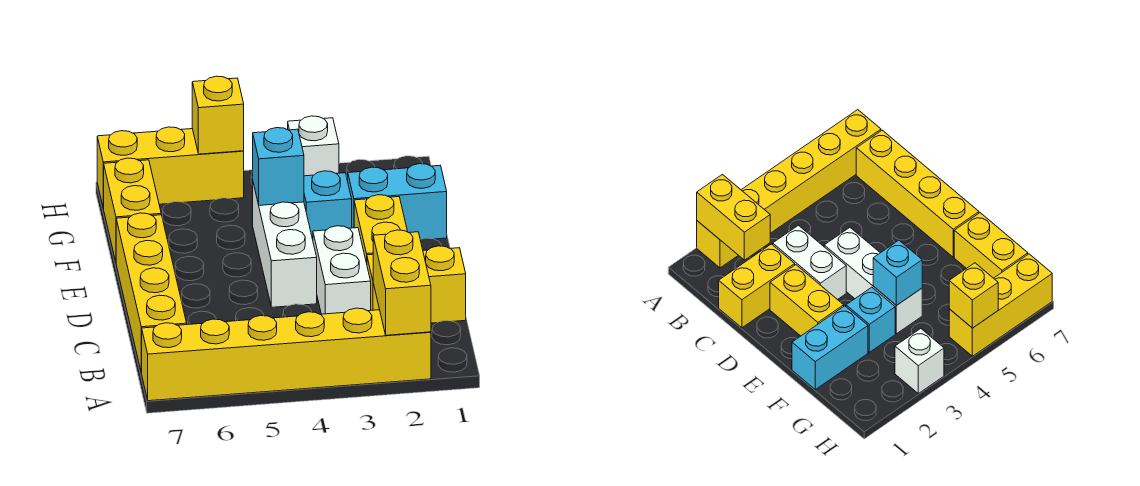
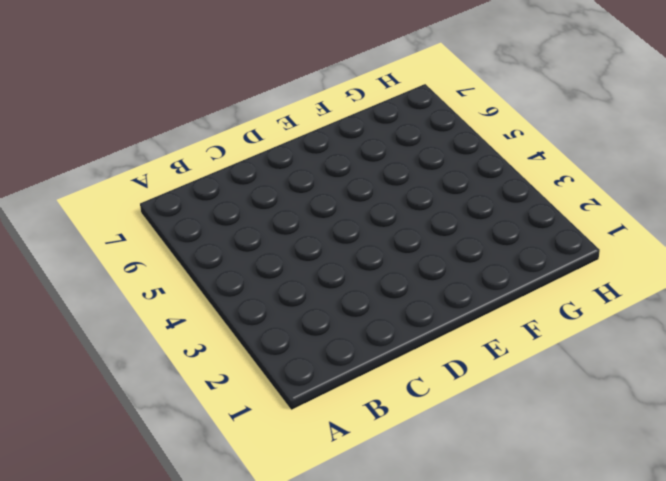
none -> yellow 1x6 brick [142,308,431,401]
none -> yellow 1x4 brick [116,213,187,373]
none -> yellow 1x2 brick [367,246,466,323]

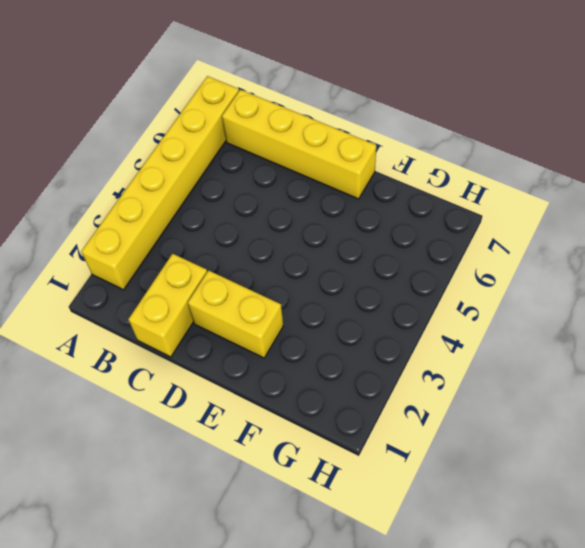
none -> white 1x2 brick [313,226,371,314]
none -> white 1x3 brick [253,183,317,307]
none -> cyan 1x2 brick [348,164,447,239]

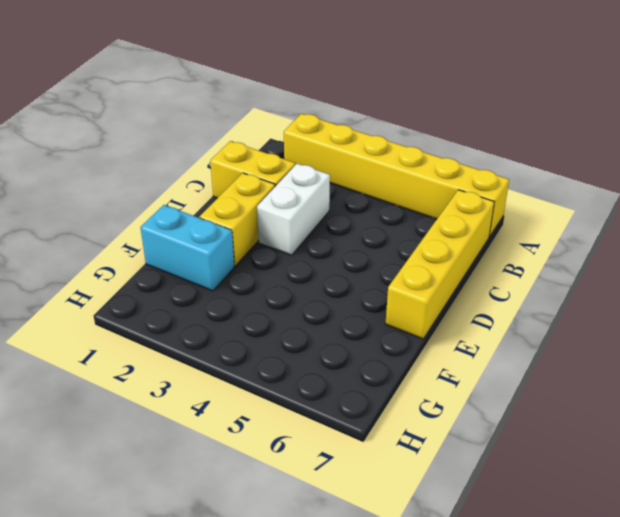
none -> white 1x3 brick [253,183,317,307]
none -> cyan 1x1 brick [304,171,352,239]
none -> yellow 1x2 brick [104,158,161,261]

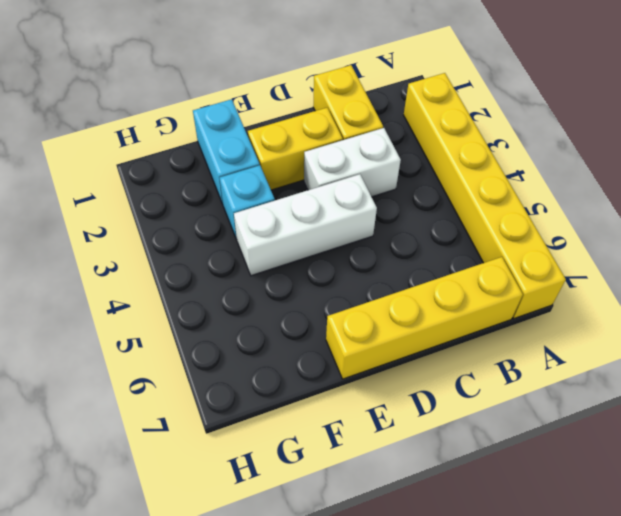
none -> yellow 1x2 brick [104,158,161,261]
none -> white 1x1 brick [288,116,339,176]
none -> yellow 1x3 brick [97,127,244,208]

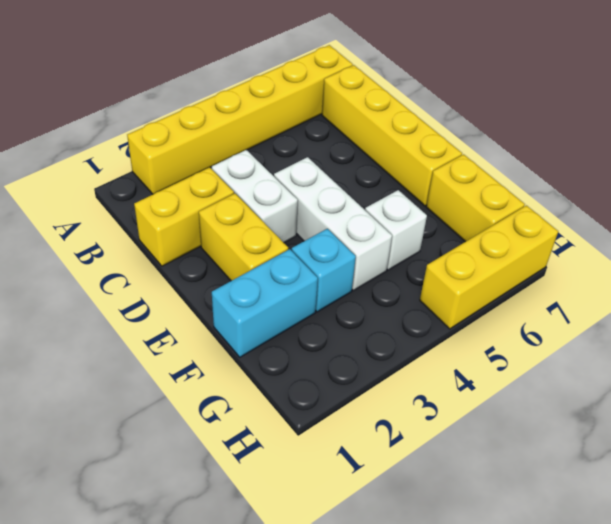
white 1x1 brick [365,190,427,270] -> white 1x1 brick moved to [288,116,339,176]
none -> yellow 1x2 brick [373,230,431,335]
none -> cyan 1x1 brick [253,128,304,205]
none -> yellow 1x1 brick [192,76,244,154]

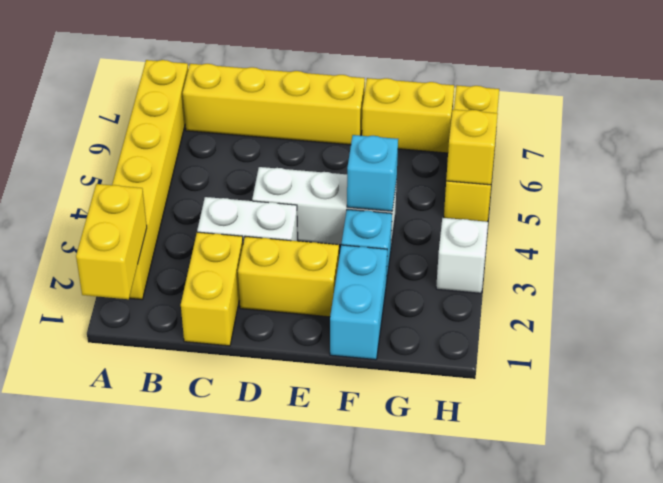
yellow 1x2 brick [76,184,147,299] -> yellow 1x2 brick turned to [373,230,431,335]

